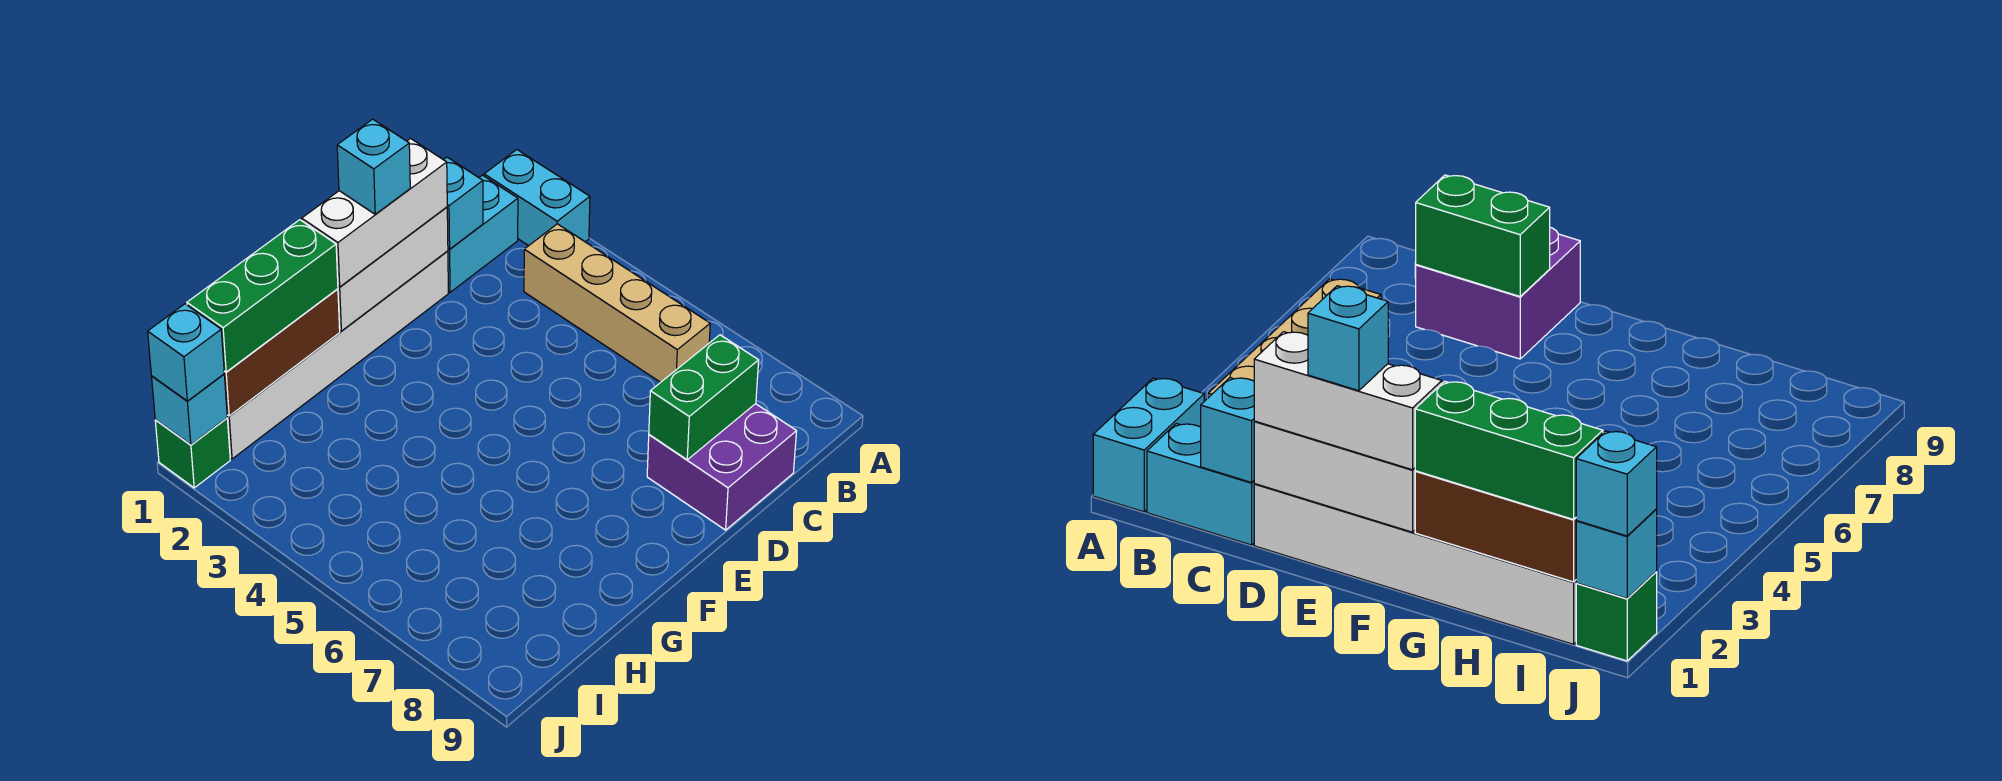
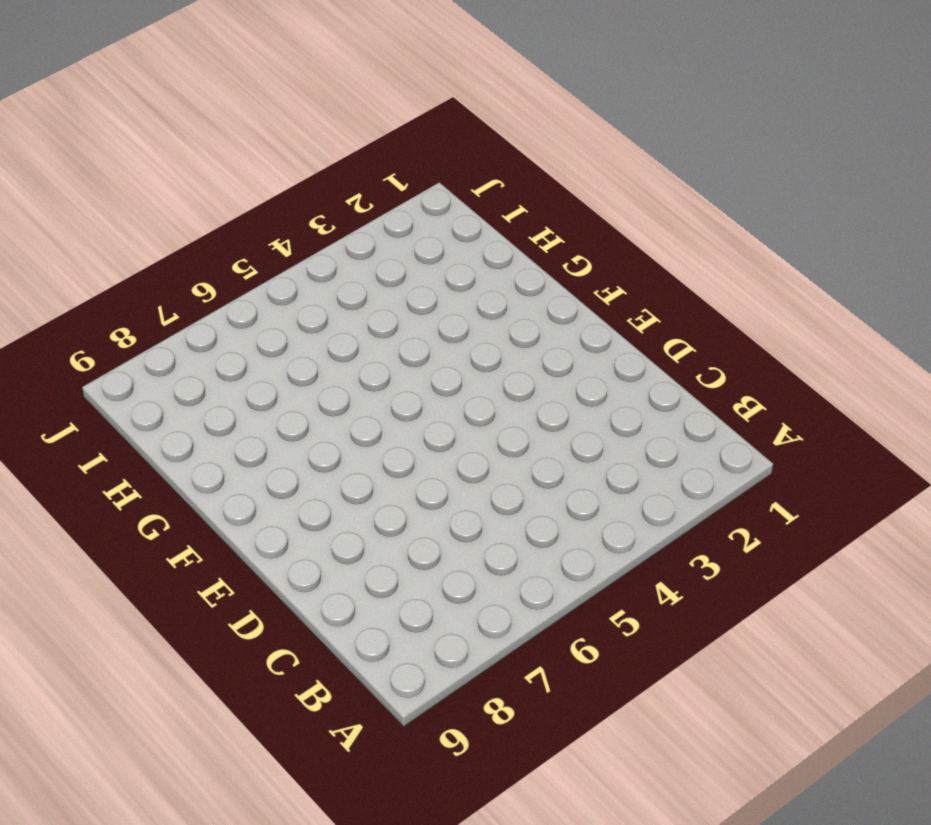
none -> cyan 1x2 brick [484,150,590,246]
none -> cyan 1x2 brick [448,175,518,292]
none -> tan 1x4 brick [524,224,710,382]

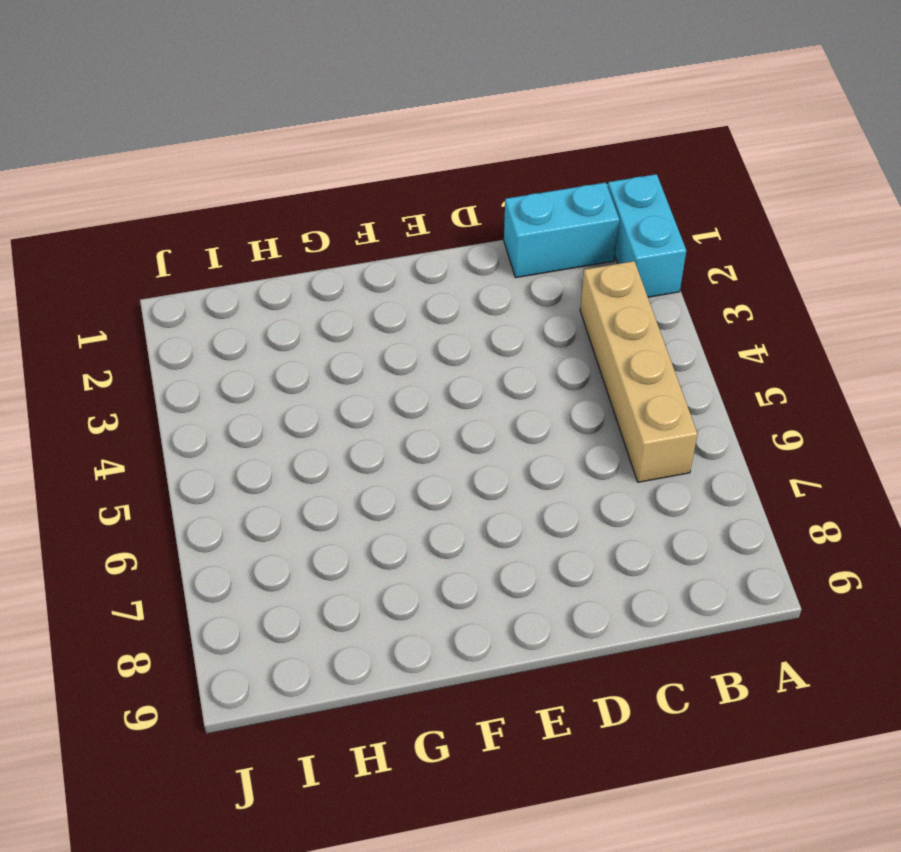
none -> purple 2x2 brick [647,404,797,530]
none -> white 1x6 brick [227,251,448,459]
none -> green 1x1 brick [155,418,230,488]

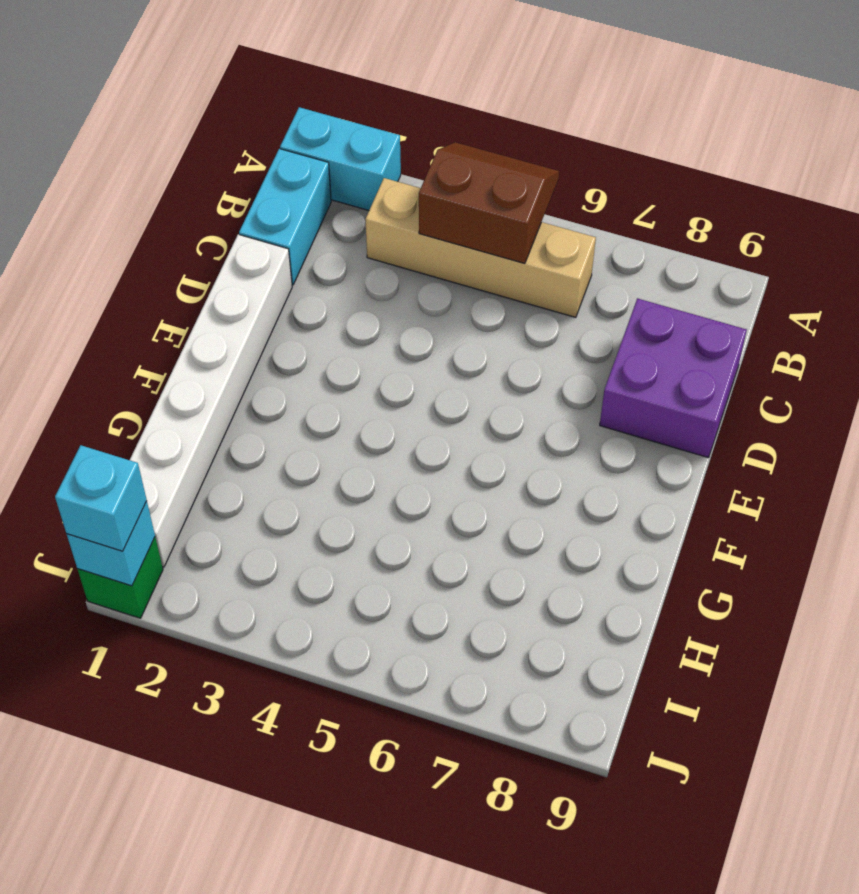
brown 2x2 slope [419,142,559,264] -> none
none -> cyan 1x1 brick [444,157,483,249]
none -> green 1x2 brick [649,335,759,460]
none -> white 1x3 brick [338,207,448,331]

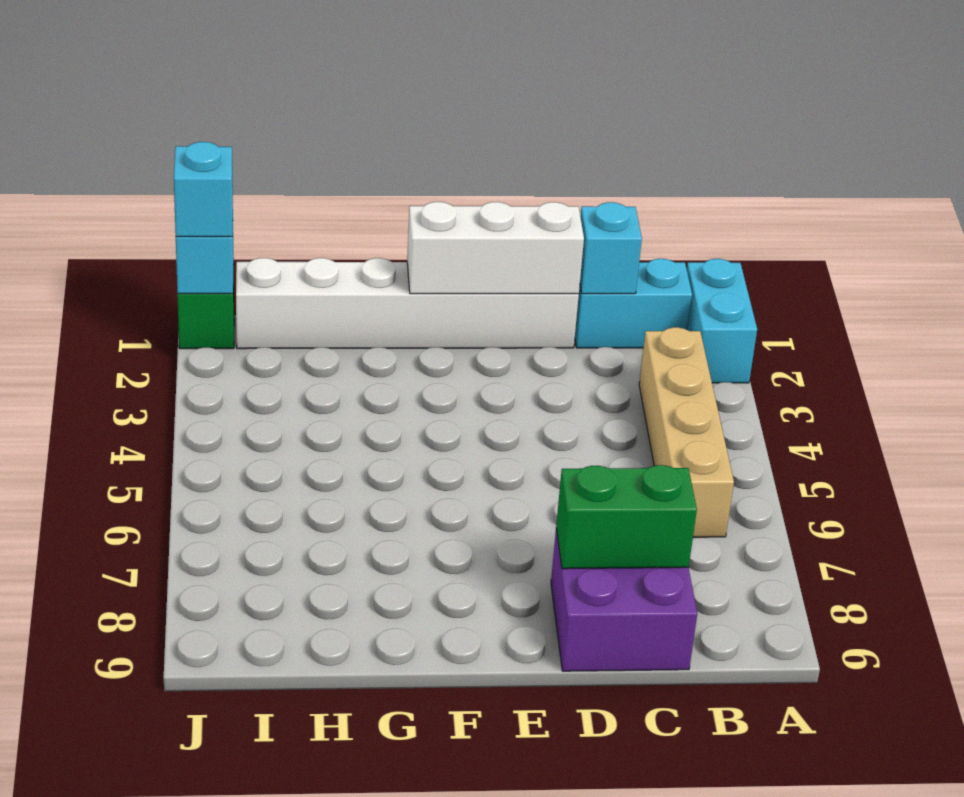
none -> brown 1x3 brick [224,289,340,416]
none -> white 1x3 brick [302,139,447,287]
none -> green 1x3 brick [187,220,338,372]

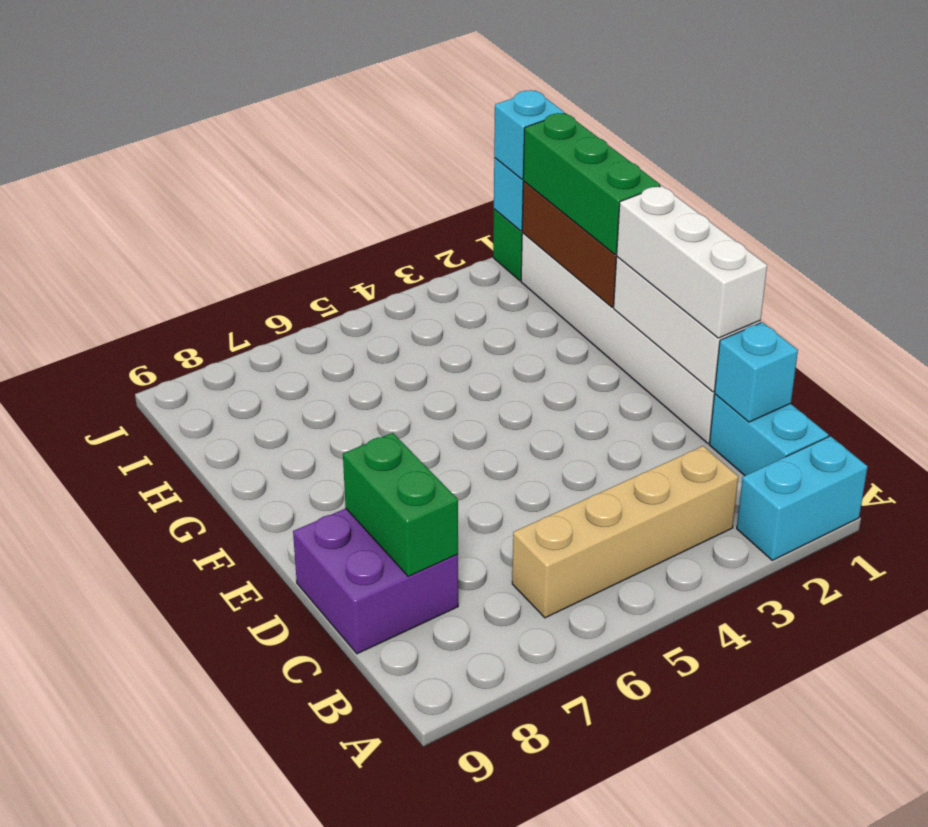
none -> cyan 1x1 brick [337,119,410,214]

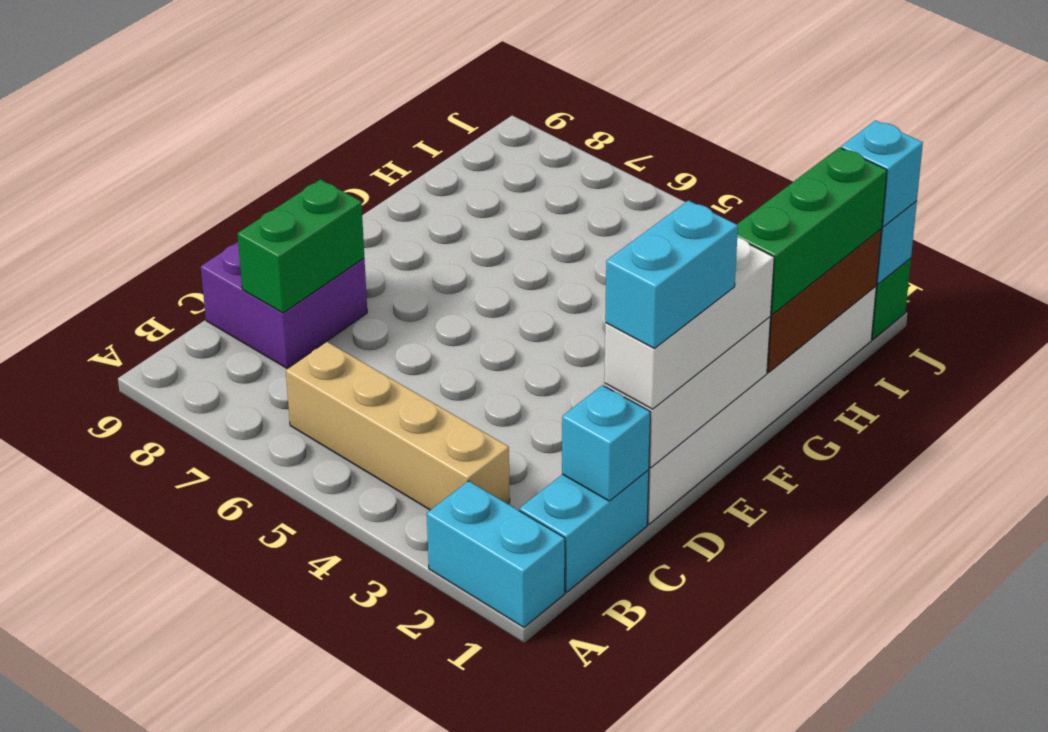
cyan 1x2 brick [605,201,738,348] -> cyan 1x1 brick [337,119,410,214]

